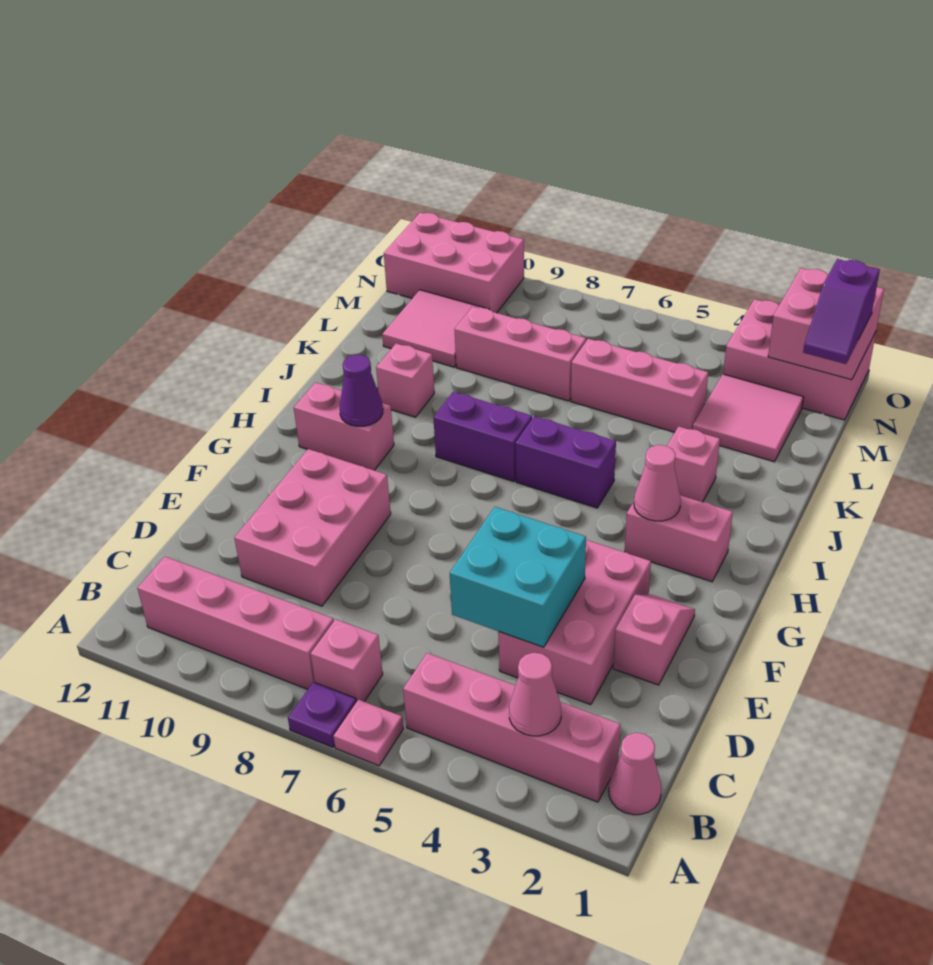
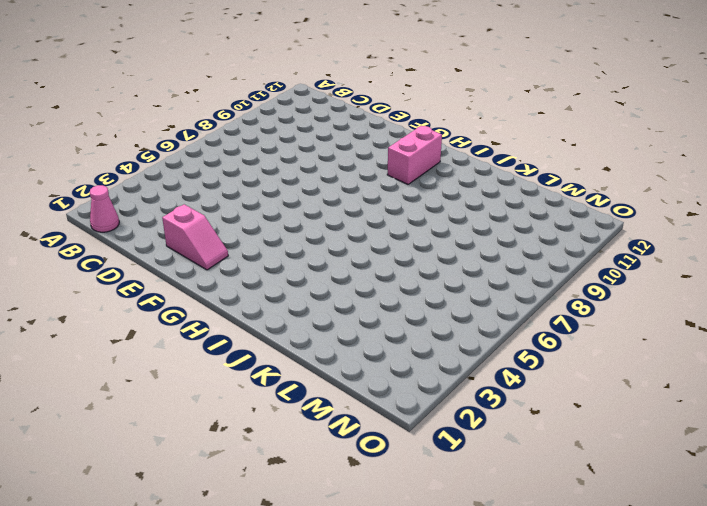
none -> pink 1x1 plate [333,700,403,766]
none -> purple 1x1 plate [288,682,357,747]
none -> pink 1x4 brick [403,653,620,802]

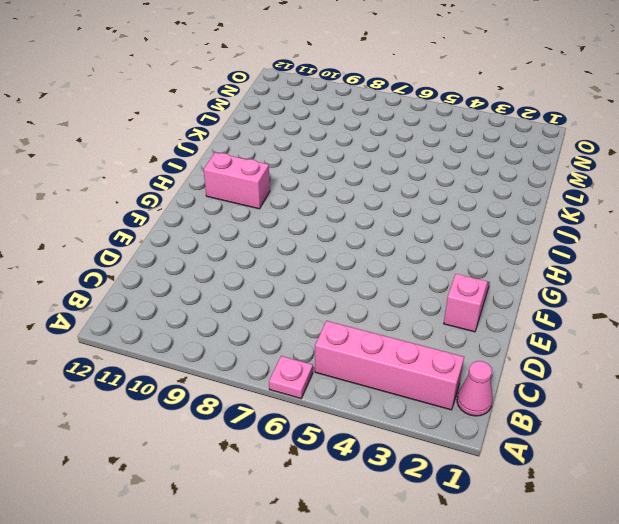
none -> purple 1x1 plate [288,682,357,747]
none -> pink 1x1 brick [311,619,383,701]
none -> pink 1x4 brick [137,557,334,689]

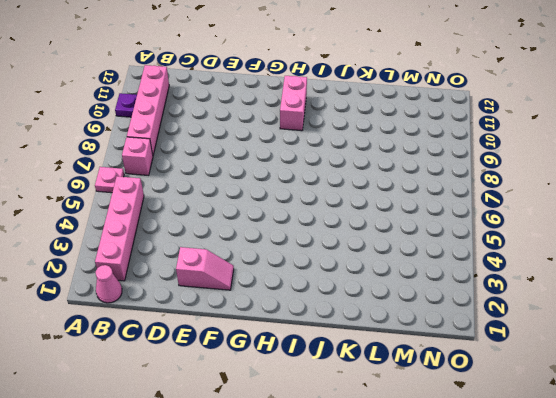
purple 1x1 plate [115,93,137,117] -> purple 1x1 plate moved to [288,682,357,747]
none -> pink 2x3 brick [498,540,651,705]
none -> pink 2x3 brick [234,449,391,606]
none -> pink 1x2 brick [625,495,733,582]

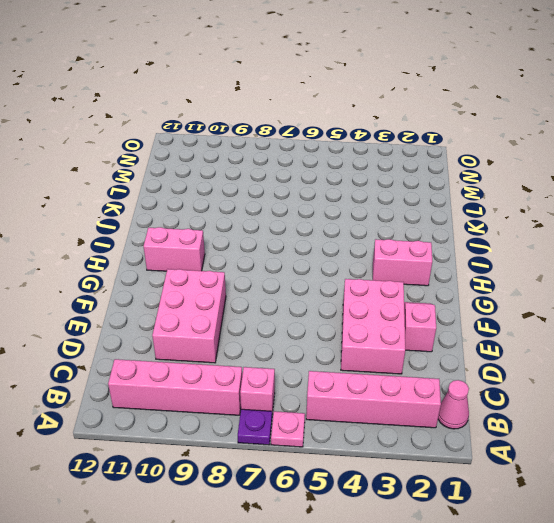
none -> purple 1x2 brick [515,416,616,508]
none -> purple 1x2 brick [433,392,532,482]
none -> pink 1x1 brick [667,427,720,502]

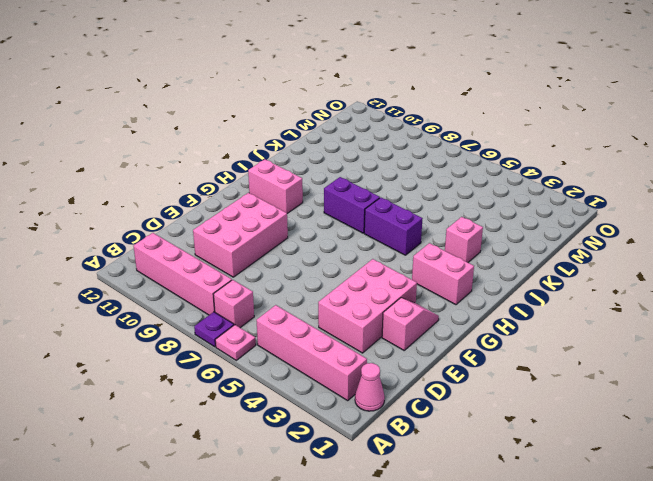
none -> pink 1x1 brick [376,344,434,417]
none -> pink 2x2 tile [693,374,803,462]
none -> pink 1x3 brick [571,339,708,432]

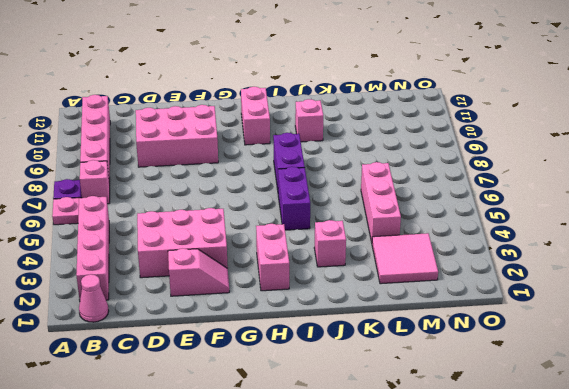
none -> pink 1x3 brick [455,306,586,401]
none -> pink 2x2 tile [382,290,484,367]
none -> pink 2x3 brick [723,299,876,420]

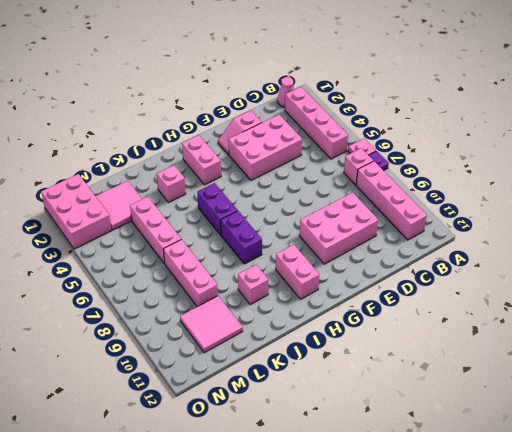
none -> pink 2x3 brick [384,213,524,313]
none -> pink 1x1 cone [509,653,561,736]
none -> cyan 2x2 brick [450,507,586,647]

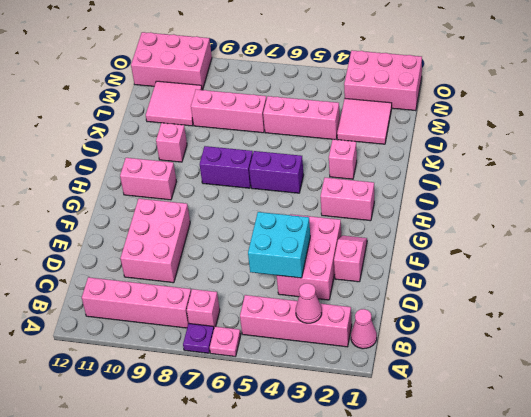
none -> pink 1x1 cone [634,445,681,521]
none -> purple 1x1 cone [340,355,383,426]
none -> pink 2x2 brick [768,268,884,380]

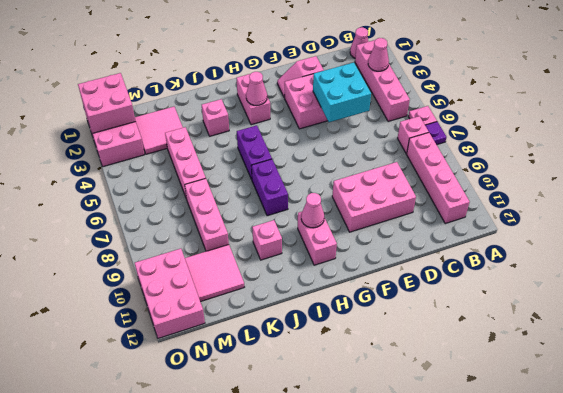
pink 1x1 cone [301,193,324,228] -> purple 1x1 cone [340,355,383,426]
none -> purple 1x2 slope [803,259,880,364]

